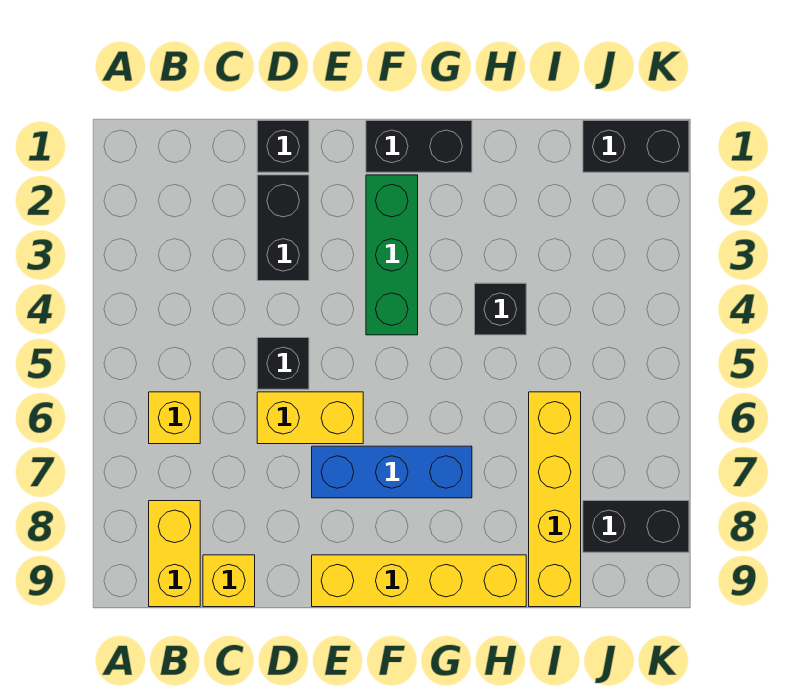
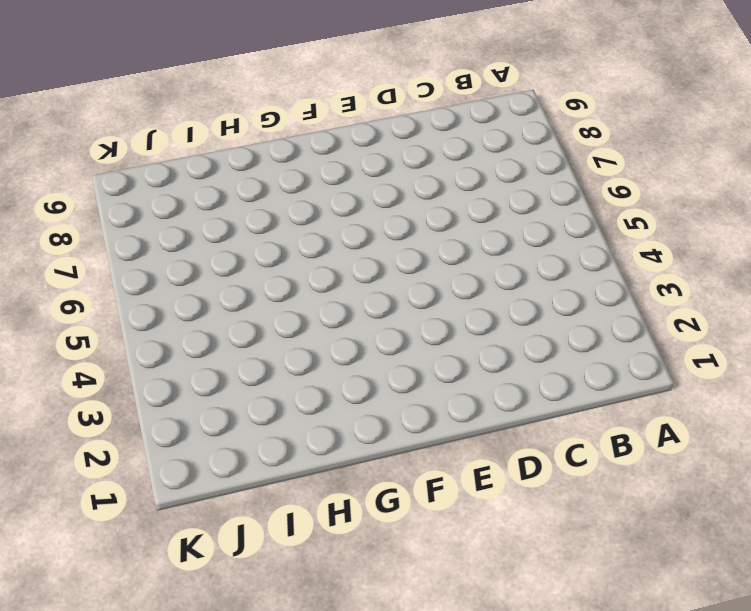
none -> yellow 1x1 brick [149,392,200,444]
none -> yellow 1x2 brick [149,501,200,607]
none -> yellow 1x1 brick [203,555,255,607]

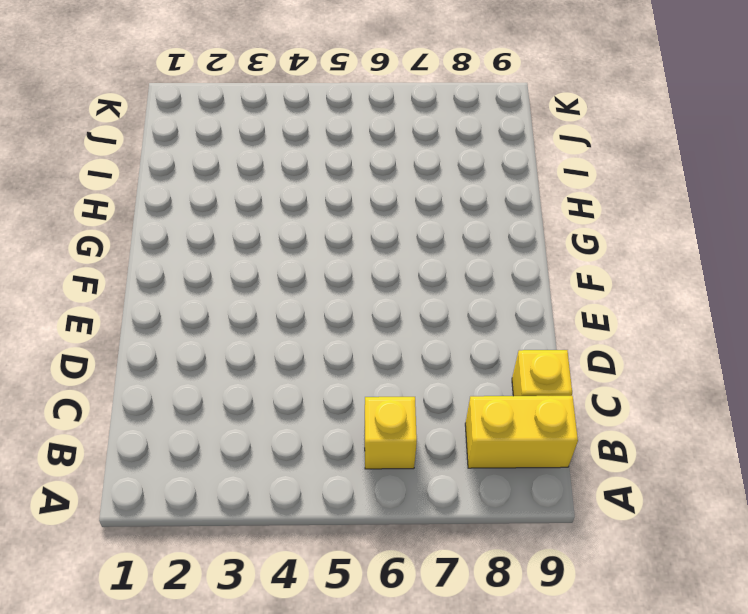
none -> black 1x1 brick [257,121,309,172]
none -> black 1x2 brick [257,175,309,281]
none -> black 1x1 brick [257,338,309,389]

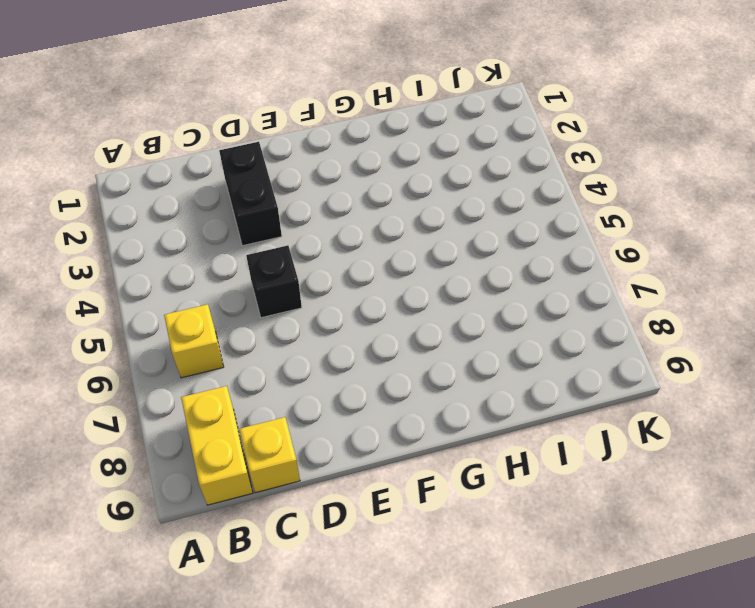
none -> black 1x1 brick [257,121,309,172]
none -> yellow 1x2 brick [257,392,363,444]
none -> blue 1x3 brick [312,446,472,498]

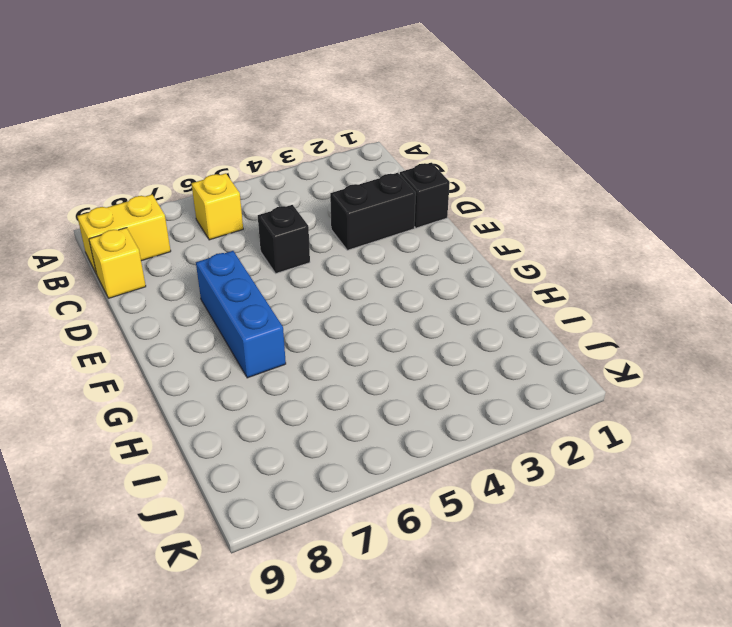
none -> yellow 1x2 brick [257,392,363,444]
none -> yellow 1x4 brick [312,555,526,607]
none -> black 1x2 brick [366,121,472,172]

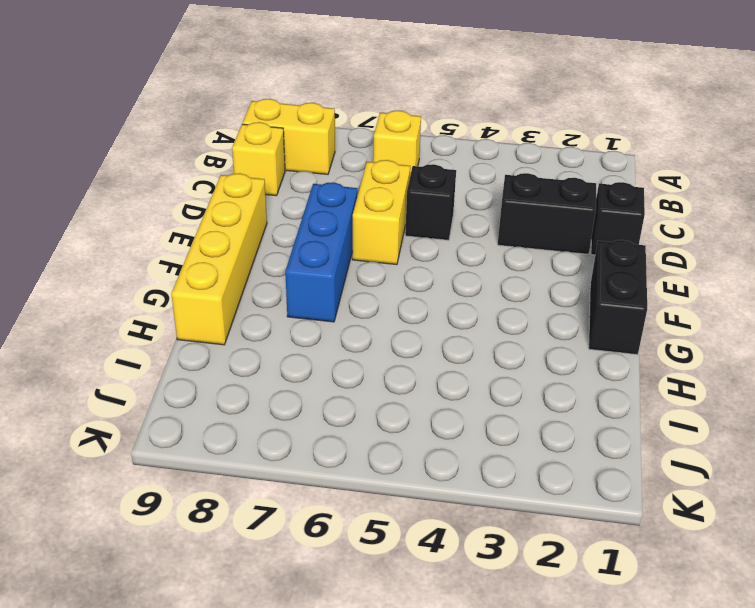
none -> green 1x3 brick [366,175,418,335]
none -> black 1x1 brick [475,283,526,335]
none -> yellow 1x4 brick [529,392,581,607]

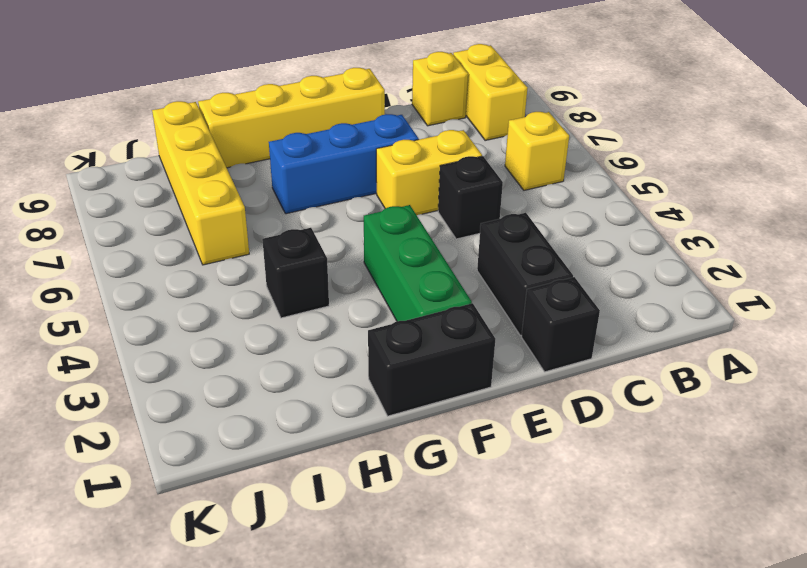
none -> black 1x2 brick [583,121,689,172]
none -> black 1x2 brick [583,501,689,552]

